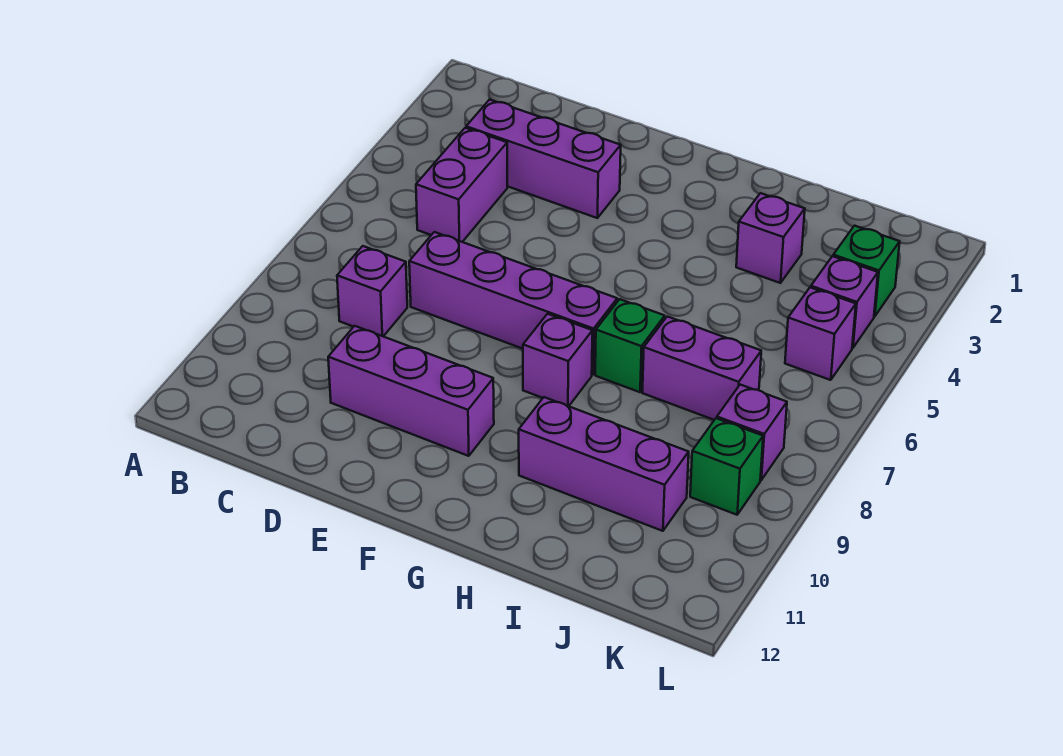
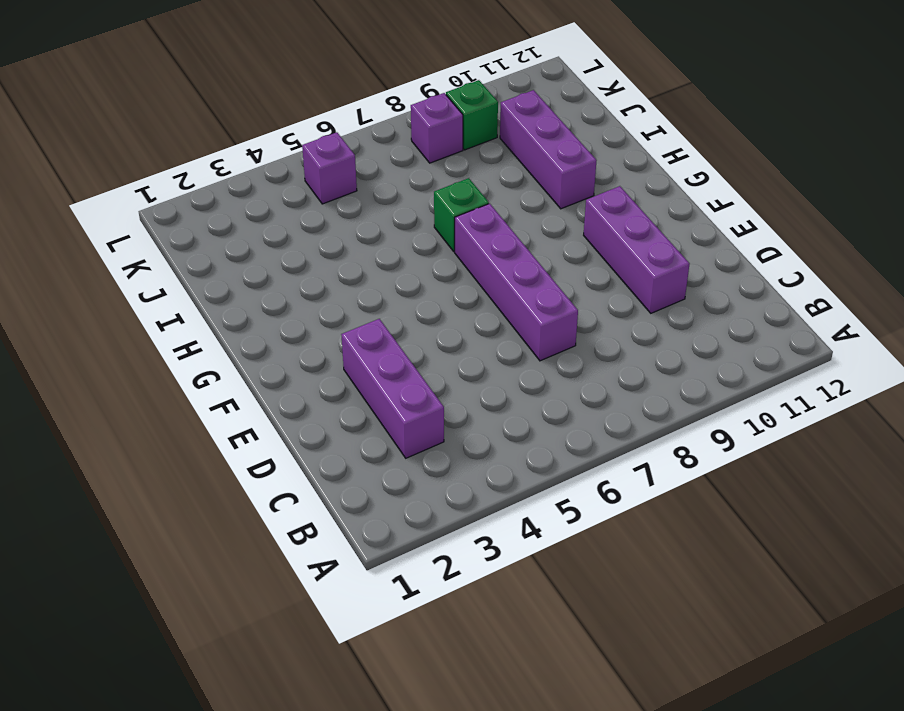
none -> purple 1x2 brick [416,128,507,242]
none -> purple 1x1 brick [337,246,407,336]
none -> purple 1x1 brick [523,314,592,406]

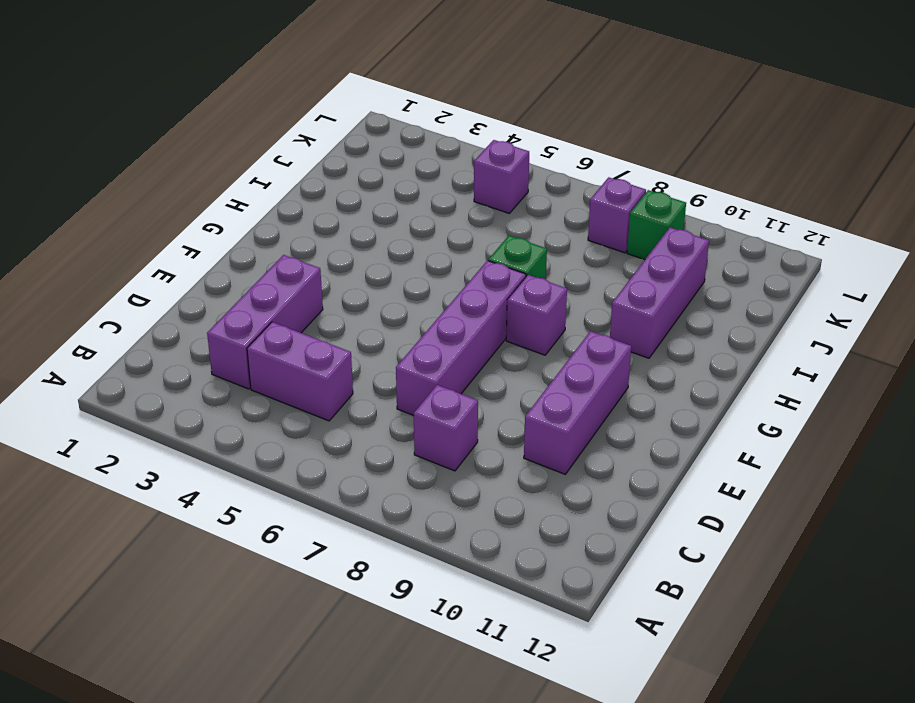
none -> purple 1x1 brick [736,193,805,283]
none -> purple 1x2 brick [642,316,761,420]
none -> green 1x1 brick [833,226,900,317]

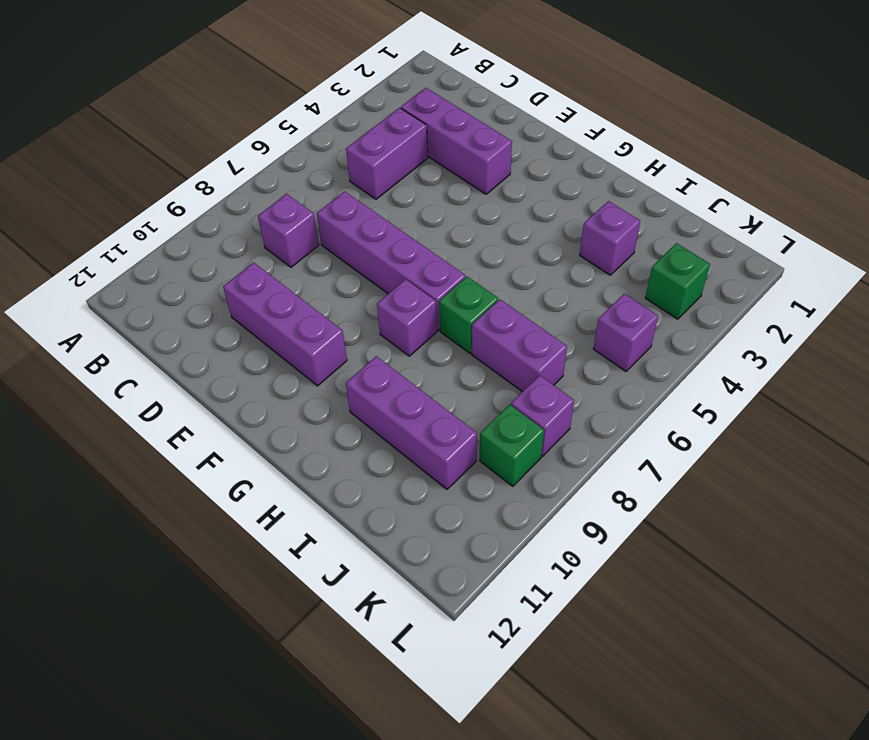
none -> purple 1x1 brick [811,256,878,348]

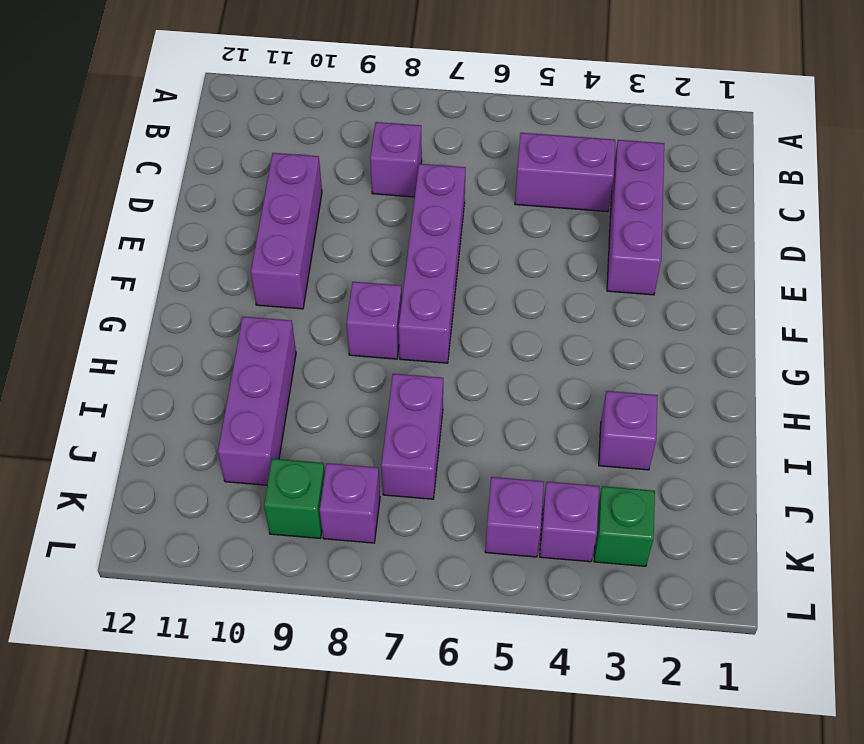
none -> green 1x1 brick [595,299,665,392]

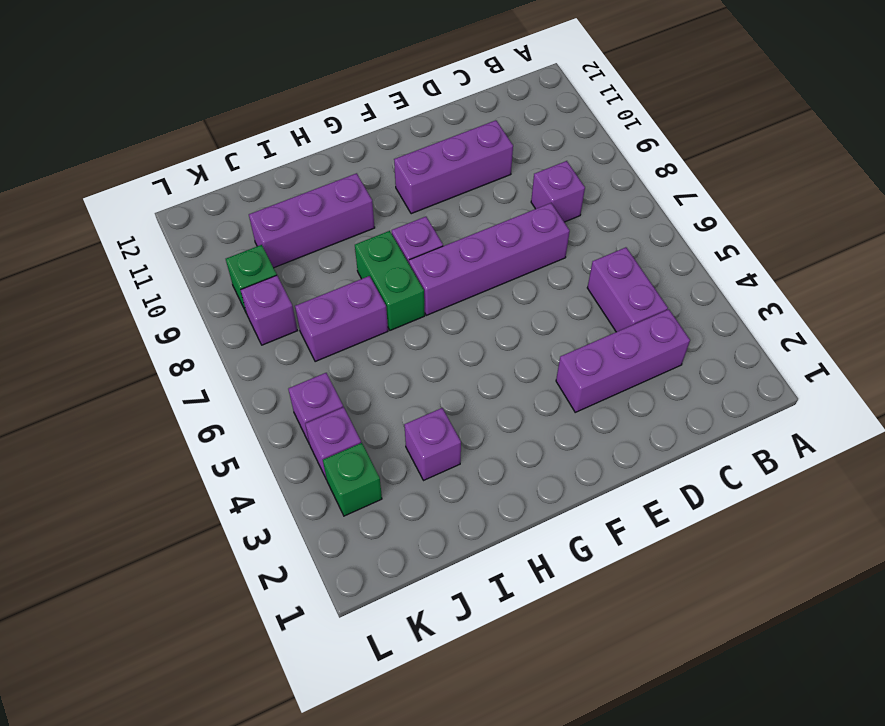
green 1x2 brick [355,231,425,330] -> green 1x1 brick [595,299,665,392]

